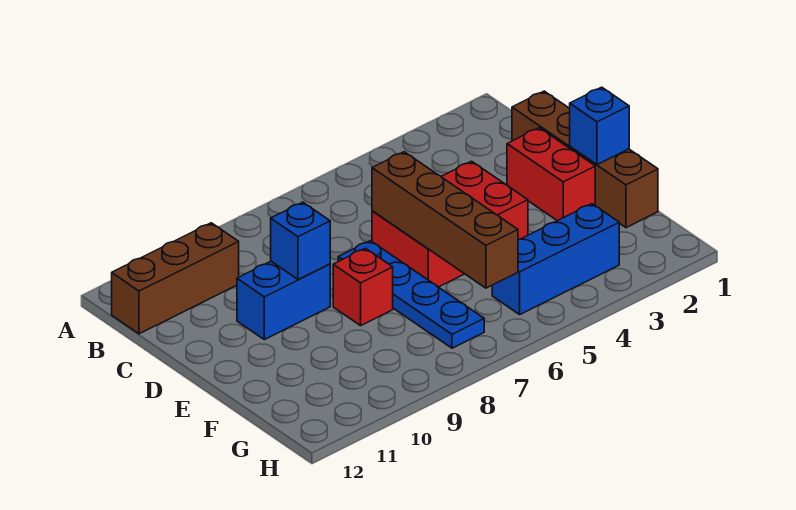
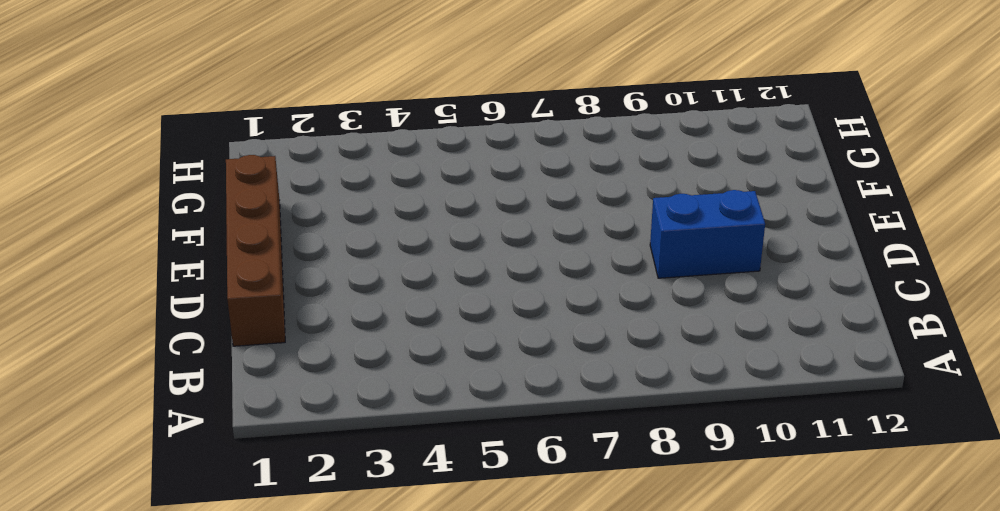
none -> brown 1x3 brick [112,223,239,334]
none -> red 1x2 brick [507,128,595,221]

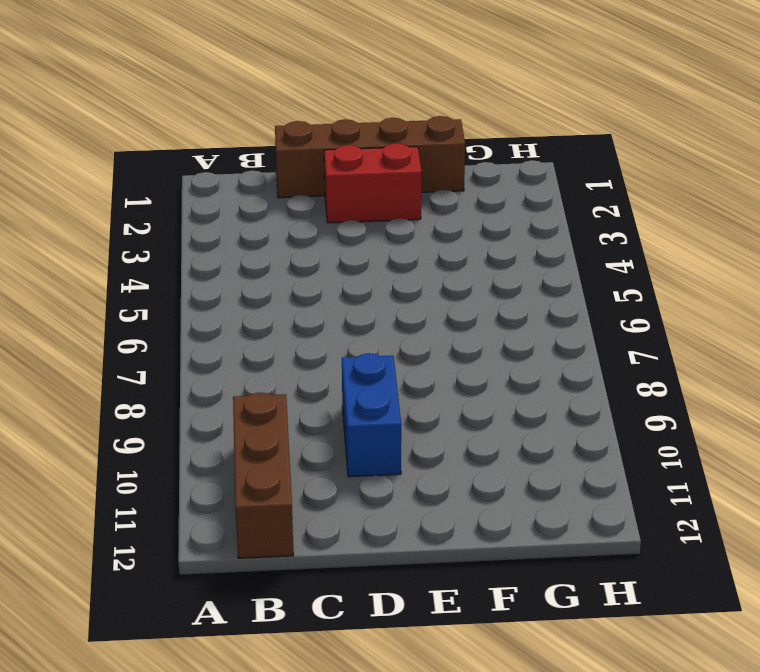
none -> red 2x3 brick [372,161,528,287]
none -> blue 1x4 plate [338,241,484,348]

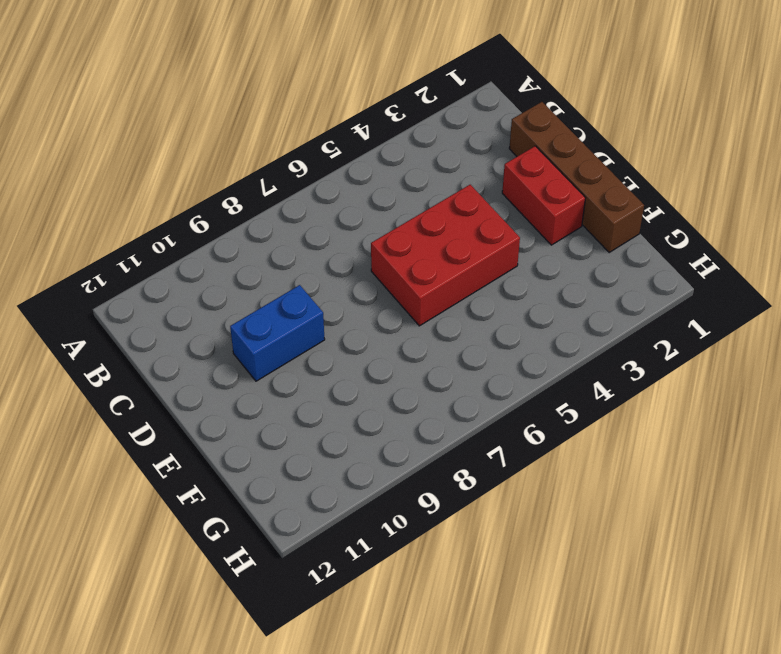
none -> brown 1x3 brick [112,223,239,334]
none -> blue 1x4 plate [338,241,484,348]

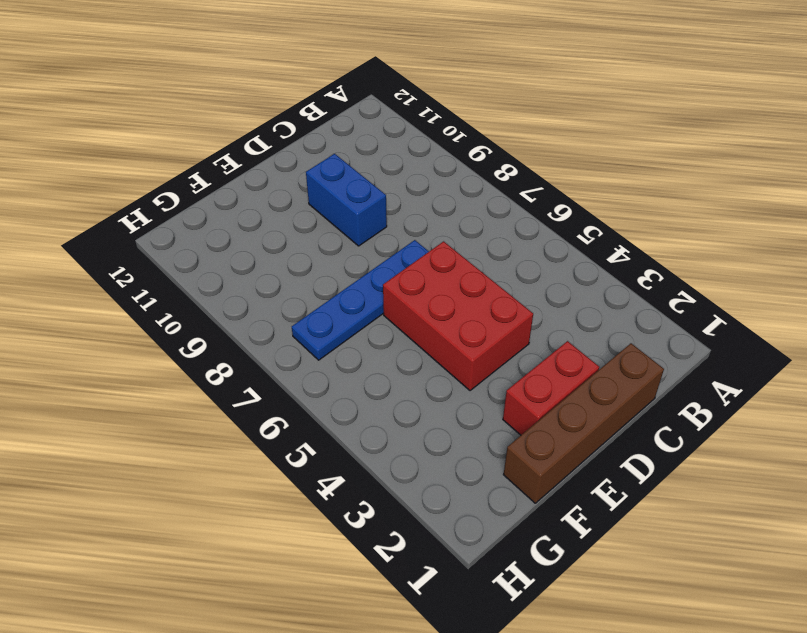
none -> brown 1x3 brick [112,223,239,334]
none -> red 1x1 brick [333,248,393,326]

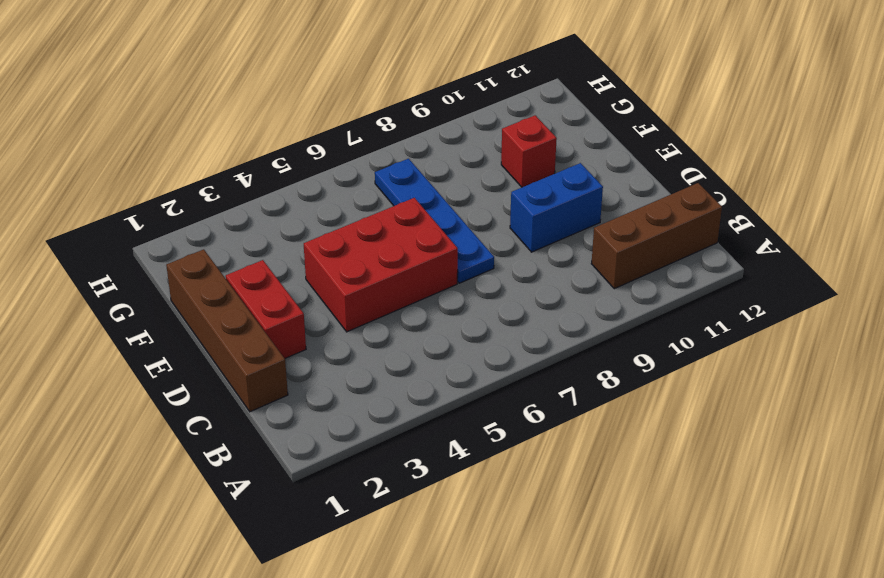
red 1x1 brick [501,115,557,187] -> red 1x1 brick moved to [333,248,393,326]
none -> blue 1x3 brick [492,204,619,314]
none -> brown 1x4 brick [372,152,518,288]

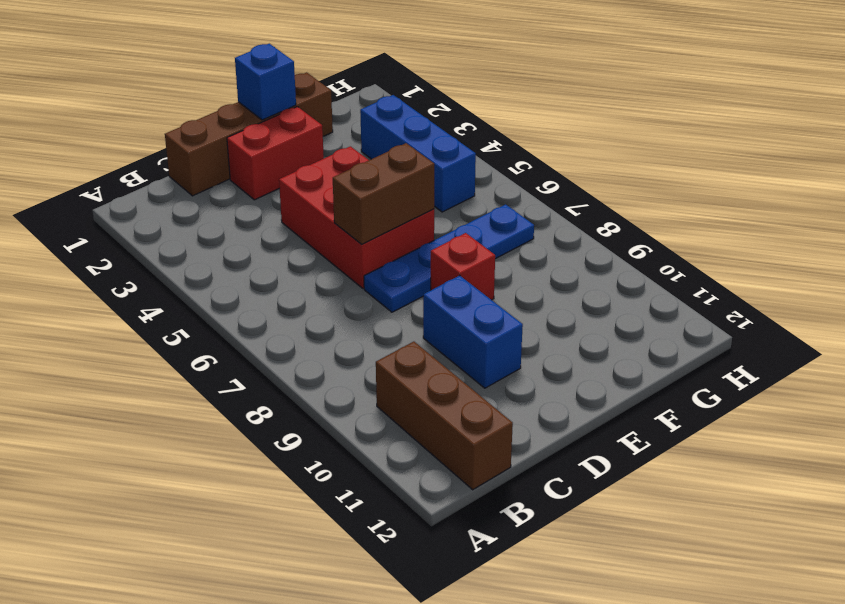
brown 1x2 brick [333,143,434,244] -> brown 1x4 brick [372,152,518,288]
none -> blue 1x1 brick [271,202,330,279]

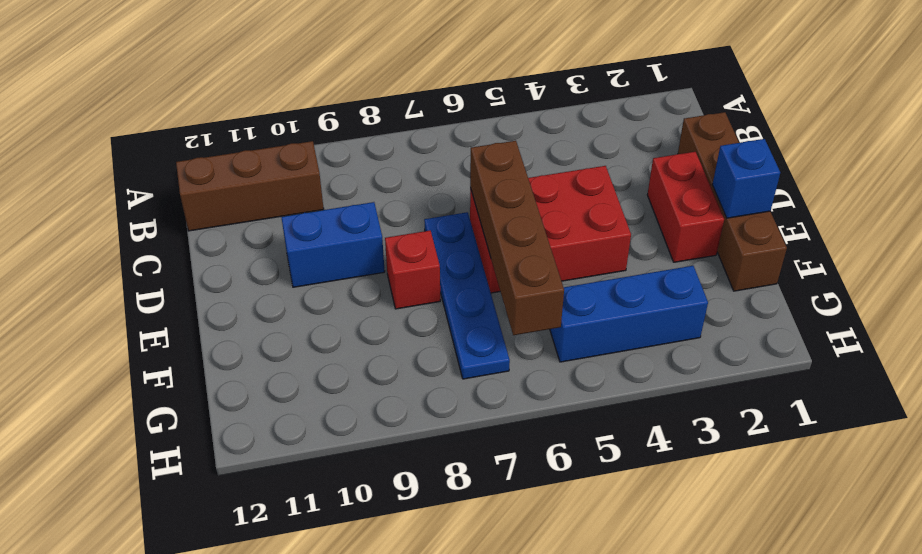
none -> blue 1x1 brick [271,202,330,279]

